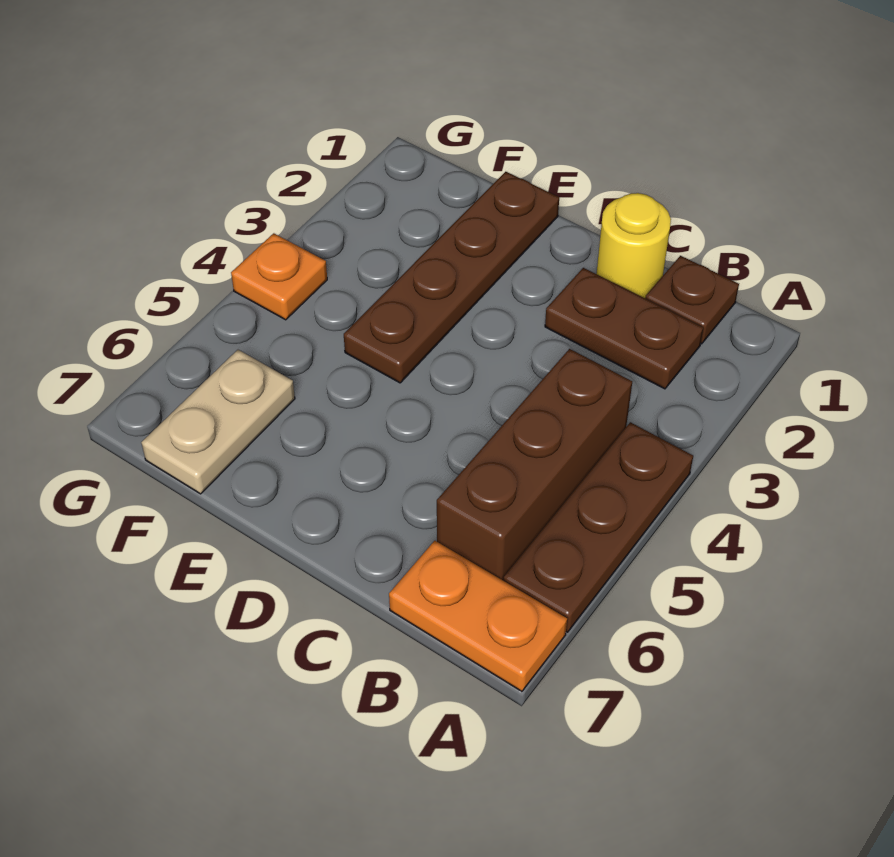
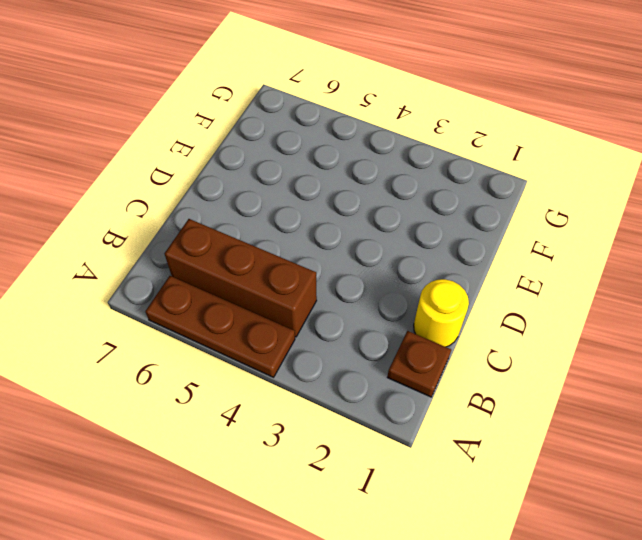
none -> orange 1x2 plate [389,541,567,691]
none -> brown 1x2 plate [545,268,703,389]

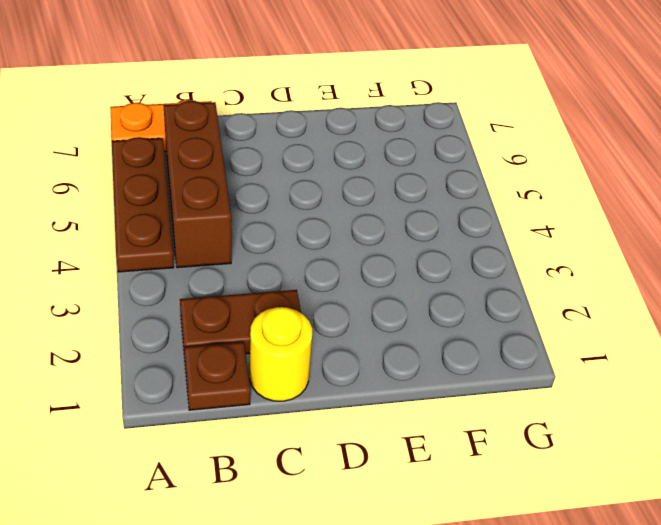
none -> brown 1x4 plate [344,172,559,383]
none -> tan 1x2 plate [141,350,295,494]

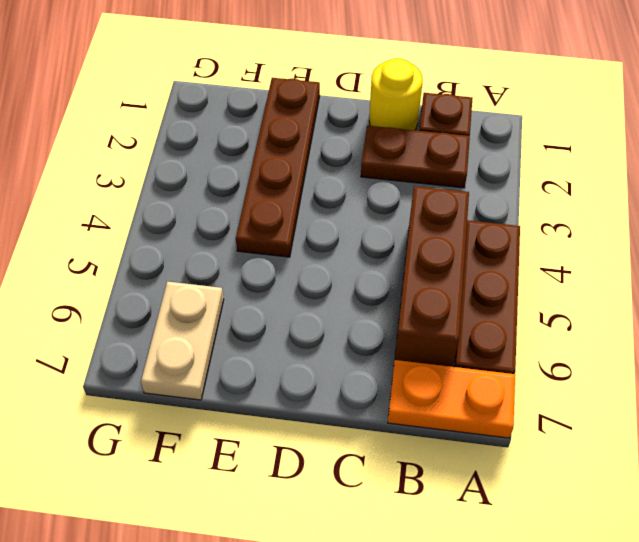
none -> orange 1x1 plate [231,233,327,320]

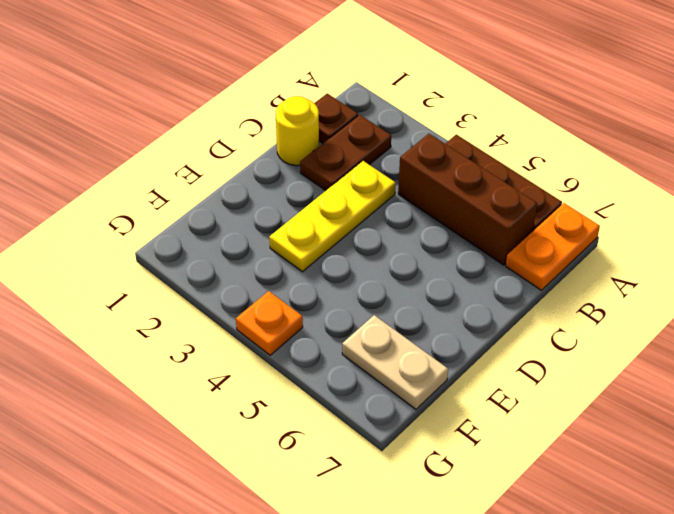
yellow 1x3 plate [269,161,396,272] -> brown 1x4 plate [344,172,559,383]

